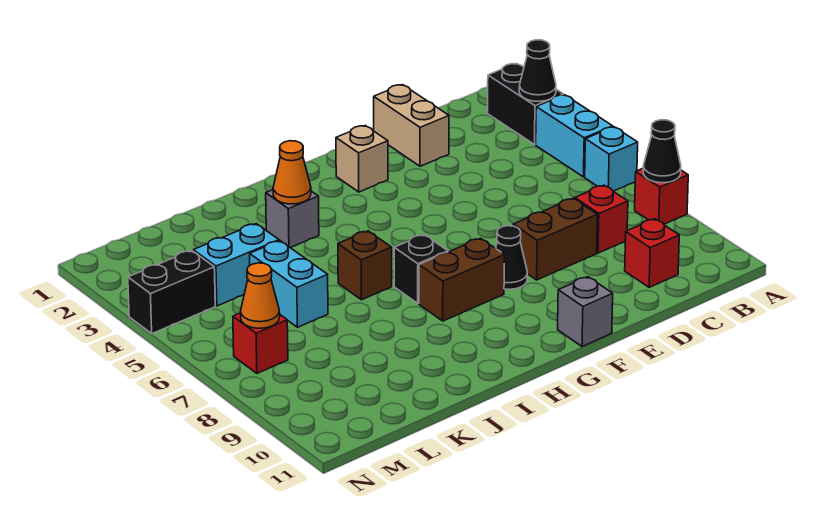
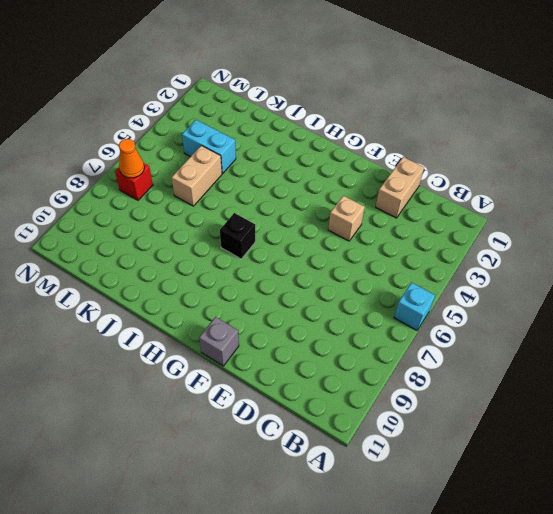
tan 1x1 brick [328,196,365,241] -> tan 1x1 brick moved to [336,126,388,192]
tan 1x2 brick [172,145,222,206] -> cyan 1x2 brick [250,241,328,327]
none -> black 1x2 brick [488,64,563,144]
none -> cyan 1x2 brick [536,95,613,177]
none -> red 1x1 brick [635,168,688,224]

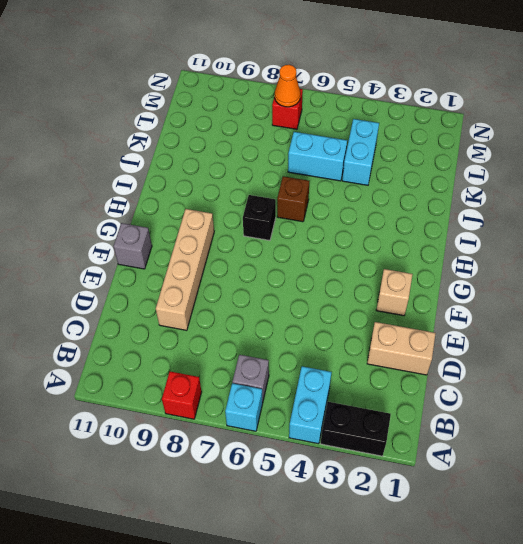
cyan 1x2 brick [289,366,332,444] -> cyan 1x2 brick turned to [536,95,613,177]
grey 1x1 brick [232,355,269,402] -> grey 1x1 brick moved to [266,190,319,248]
tan 1x4 brick [156,209,214,330] -> none
none -> red 1x1 brick [575,185,628,253]
none -> red 1x1 brick [625,219,679,287]
none -> brown 1x2 brick [513,198,597,280]

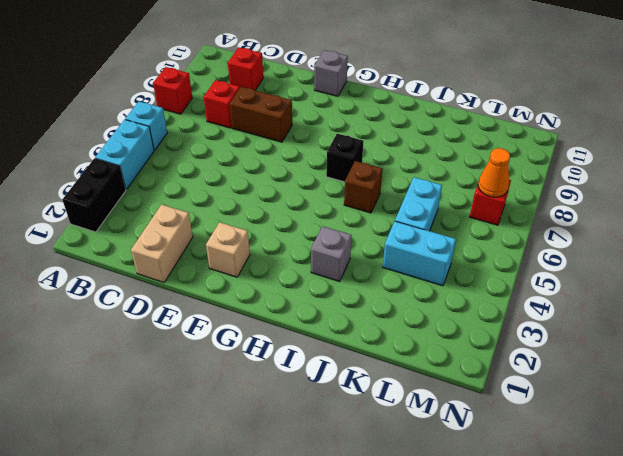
none -> black 1x1 cone [496,226,527,289]
none -> brown 1x2 brick [419,238,504,321]
none -> black 1x2 brick [128,250,215,333]

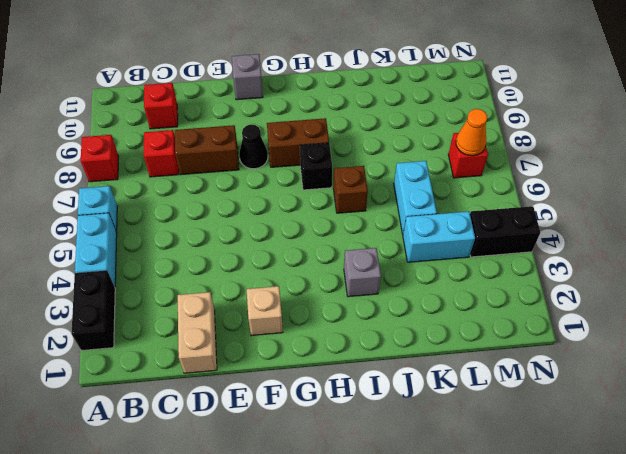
none -> black 1x1 cone [519,40,556,101]
none -> black 1x1 cone [643,120,681,183]
none -> orange 1x1 cone [273,141,311,204]

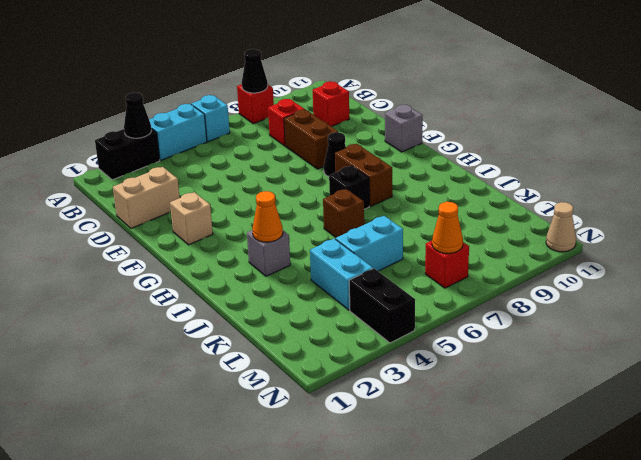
tan 1x1 cone [546,202,576,252] -> none

